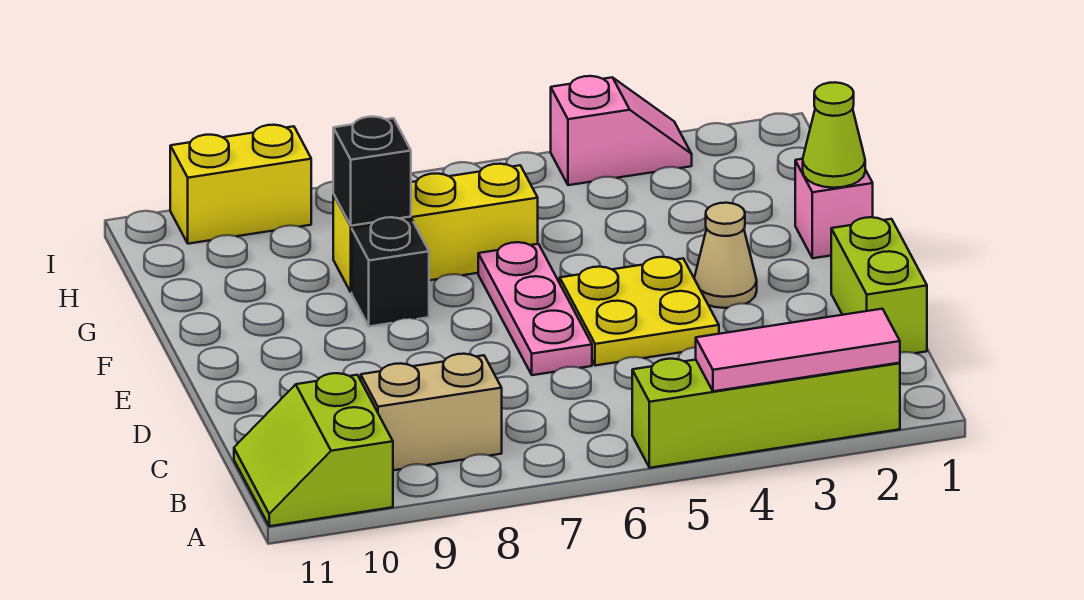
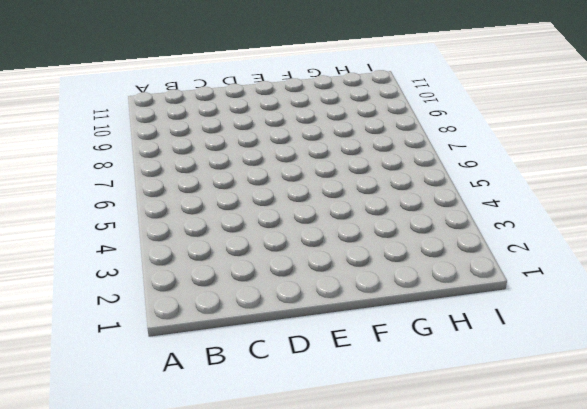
none -> lime 1x4 brick [632,359,900,468]
none -> lime 2x2 slope [234,373,393,526]
none -> tan 1x2 brick [361,354,502,470]

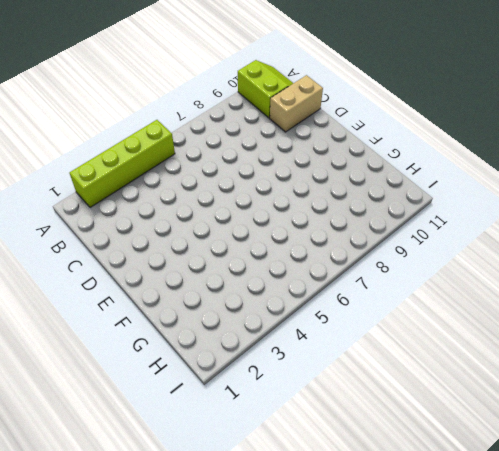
tan 1x2 brick [270,75,323,132] -> tan 1x2 brick moved to [361,354,502,470]
none -> lime 1x2 brick [831,217,927,353]
none -> yellow 2x2 plate [560,257,719,366]
none -> pink 1x3 plate [478,242,592,375]

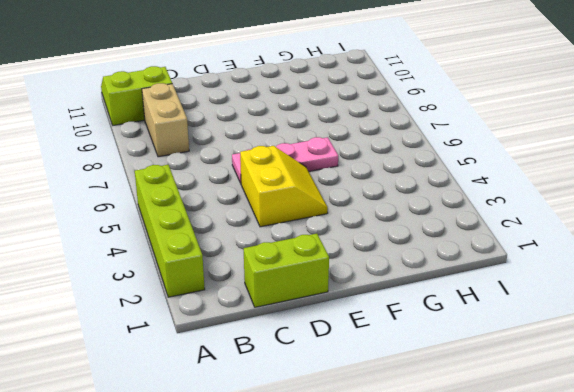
yellow 2x2 slope [240,146,328,227] -> yellow 2x2 plate [560,257,719,366]
none -> tan 1x1 cone [694,203,757,308]
none -> pink 1x1 brick [795,159,873,258]
none -> black 1x1 brick [352,217,429,326]

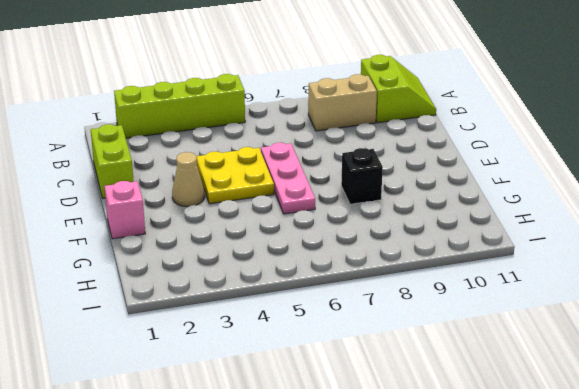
none -> yellow 1x3 brick [333,164,538,292]
none -> pink 1x2 slope [551,76,692,185]
none -> yellow 1x2 brick [170,125,311,244]

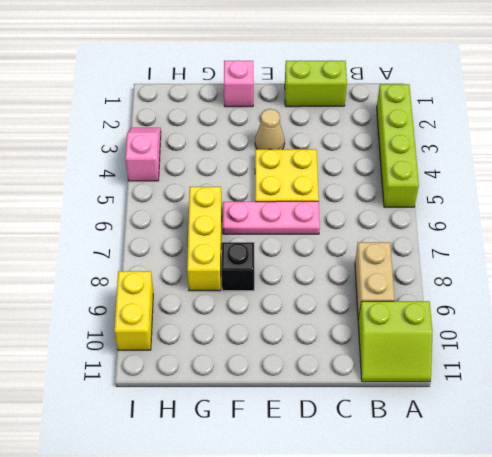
none -> pink 1x3 tile [696,309,900,391]
none -> lime 1x1 cone [803,82,865,188]
none -> black 1x1 brick [333,117,411,226]

